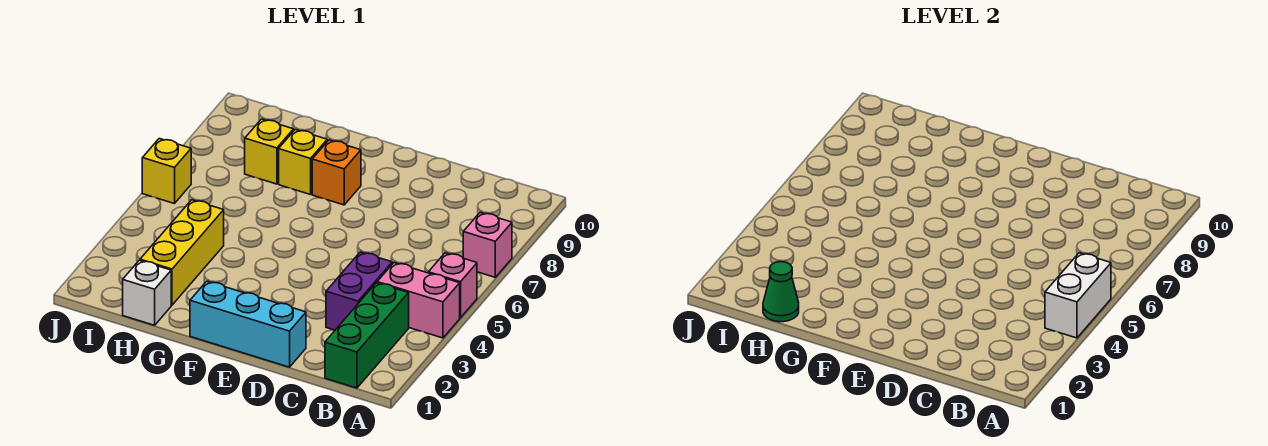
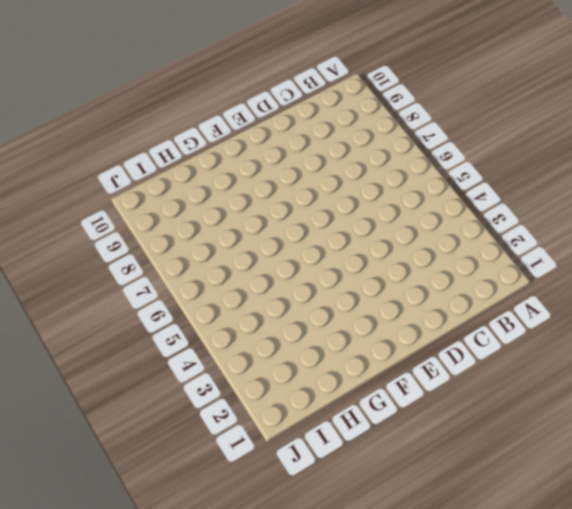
none -> pink 1x2 brick [377,263,460,338]
none -> pink 1x1 brick [428,253,477,318]
none -> pink 1x1 brick [463,212,512,277]

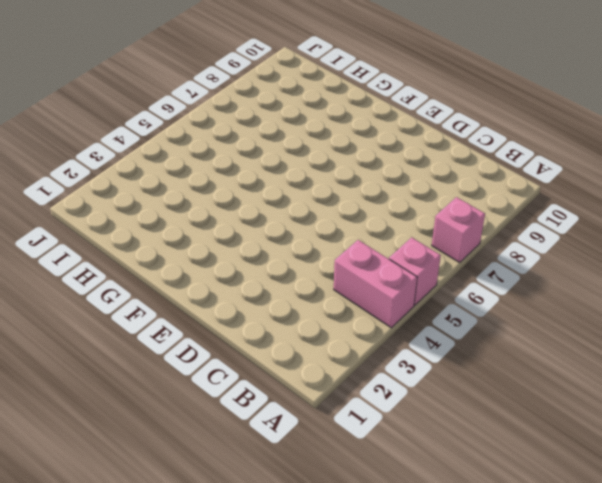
none -> green 1x3 brick [325,283,409,388]
none -> purple 1x2 brick [326,252,392,330]
none -> cyan 1x3 brick [190,281,306,367]

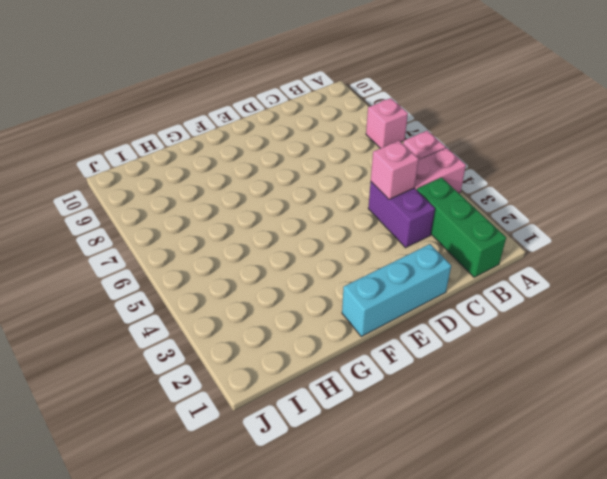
pink 1x1 brick [371,141,419,200] -> none
none -> orange 1x1 brick [312,140,361,205]
none -> yellow 1x1 brick [279,129,327,195]
none -> white 1x1 brick [123,260,171,325]

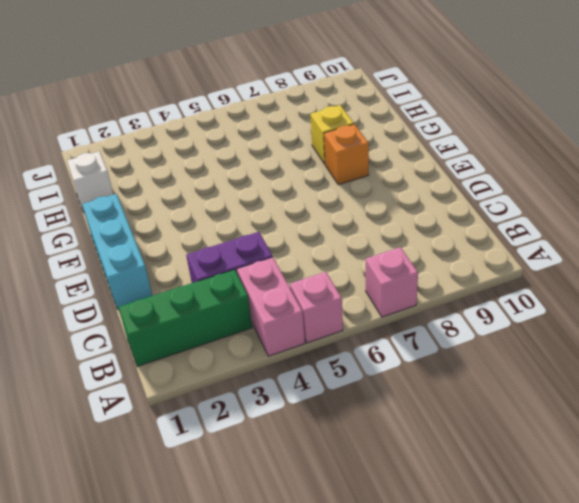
none -> yellow 1x3 brick [140,200,224,305]
none -> yellow 1x1 brick [245,119,294,184]
none -> yellow 1x1 brick [142,139,191,204]

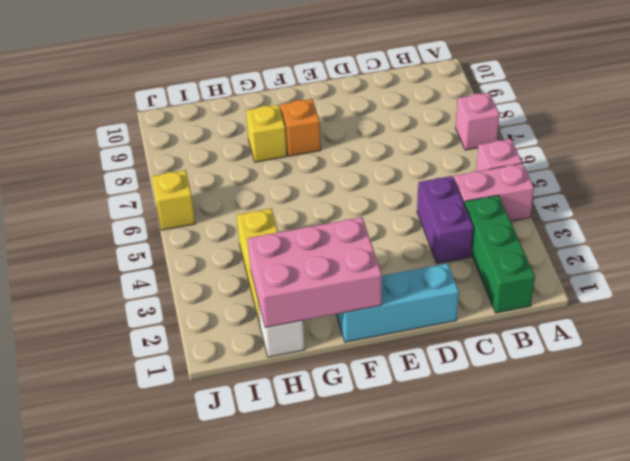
pink 2x3 brick [247,217,382,328] -> green 1x1 cone [763,262,799,322]
none -> yellow 1x1 brick [245,119,294,184]
none -> white 1x2 brick [1045,253,1111,338]

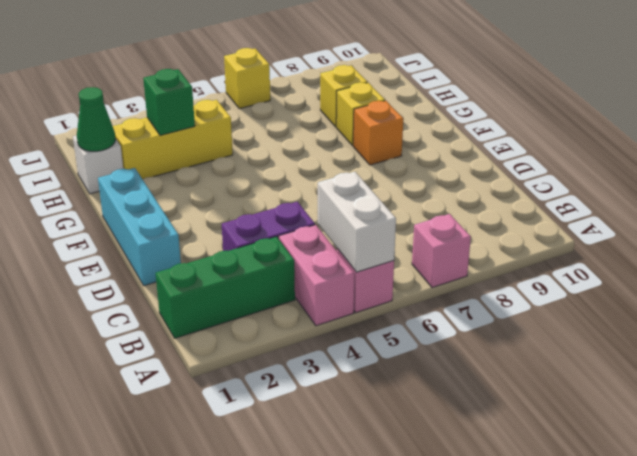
white 1x2 brick [318,172,396,272] -> white 1x2 brick turned to [1045,253,1111,338]
green 1x1 brick [143,69,195,135] -> none

